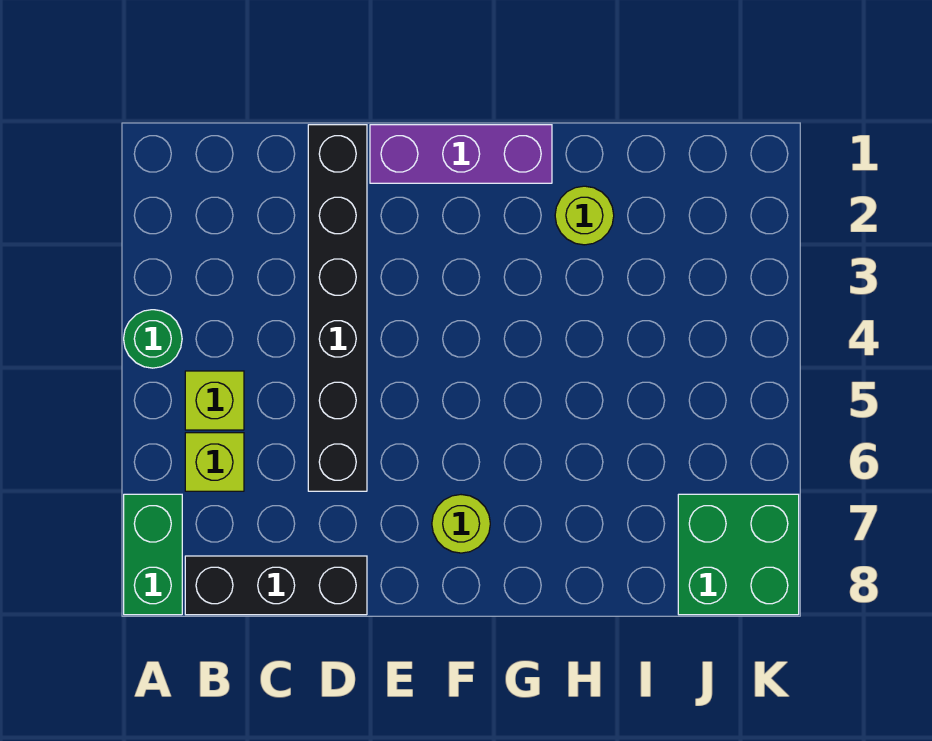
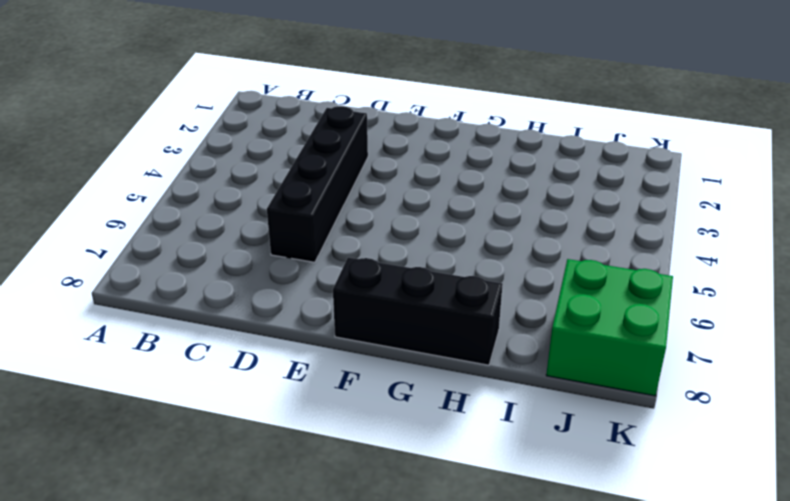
black 1x4 brick [267,106,368,262] -> black 1x6 brick [308,125,367,491]
black 1x3 brick [333,257,503,365] -> black 1x3 brick moved to [185,556,367,615]
none -> green 1x1 round brick [124,310,182,368]
none -> green 1x2 brick [124,494,182,615]

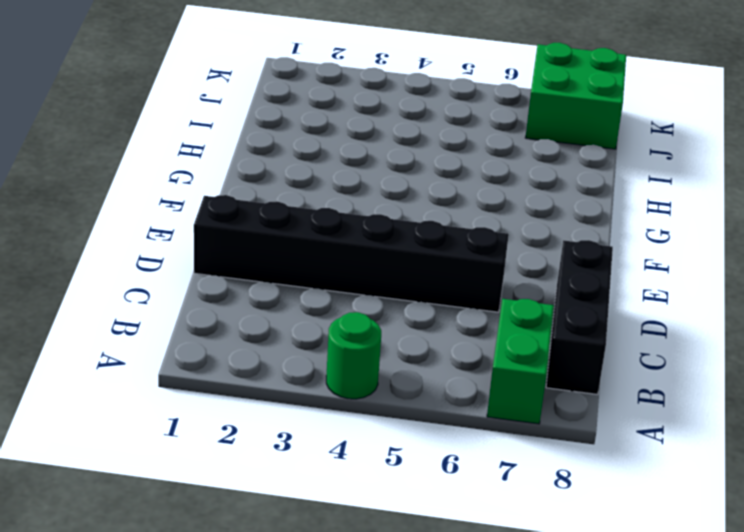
green 1x2 brick [487,299,554,424] -> green 1x2 brick turned to [124,494,182,615]
none -> lime 1x1 brick [185,371,244,430]
none -> lime 1x1 brick [185,433,244,491]

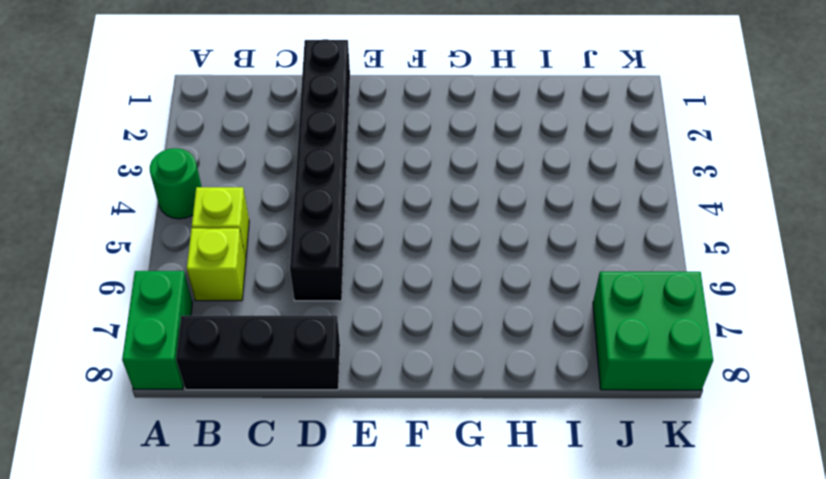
none -> purple 1x3 brick [370,125,552,183]
none -> lime 1x1 round brick [432,495,490,553]

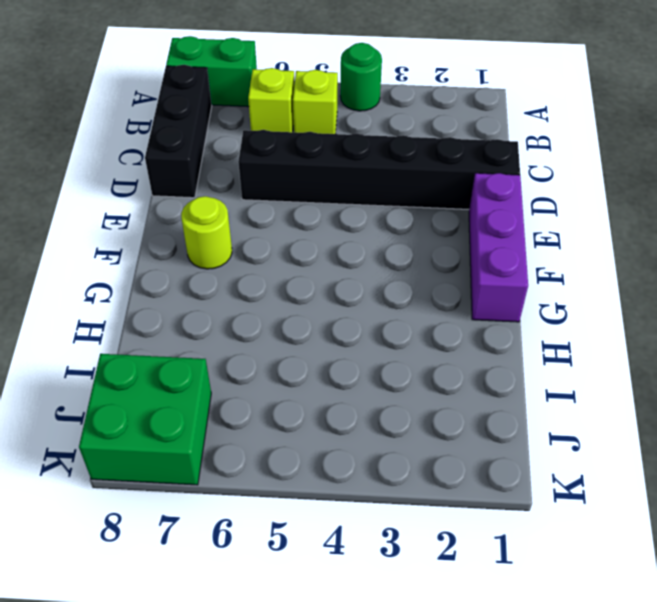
none -> lime 1x1 round brick [555,186,614,245]

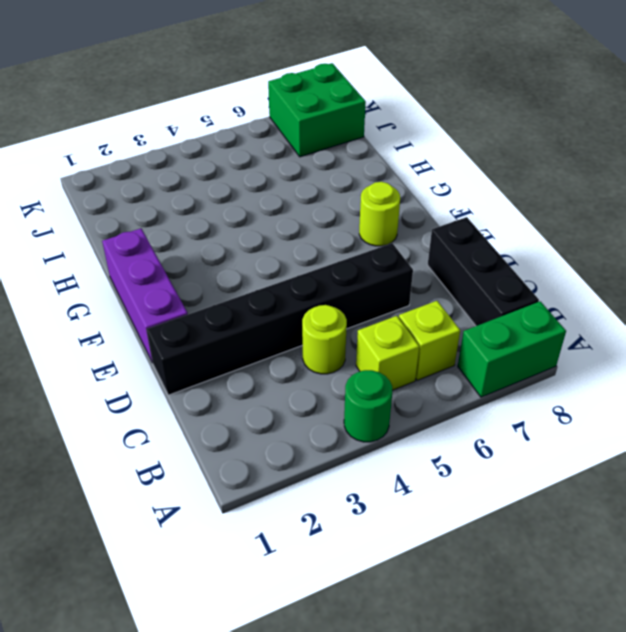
lime 1x1 round brick [302,305,347,374] -> lime 1x1 round brick moved to [555,186,614,245]

